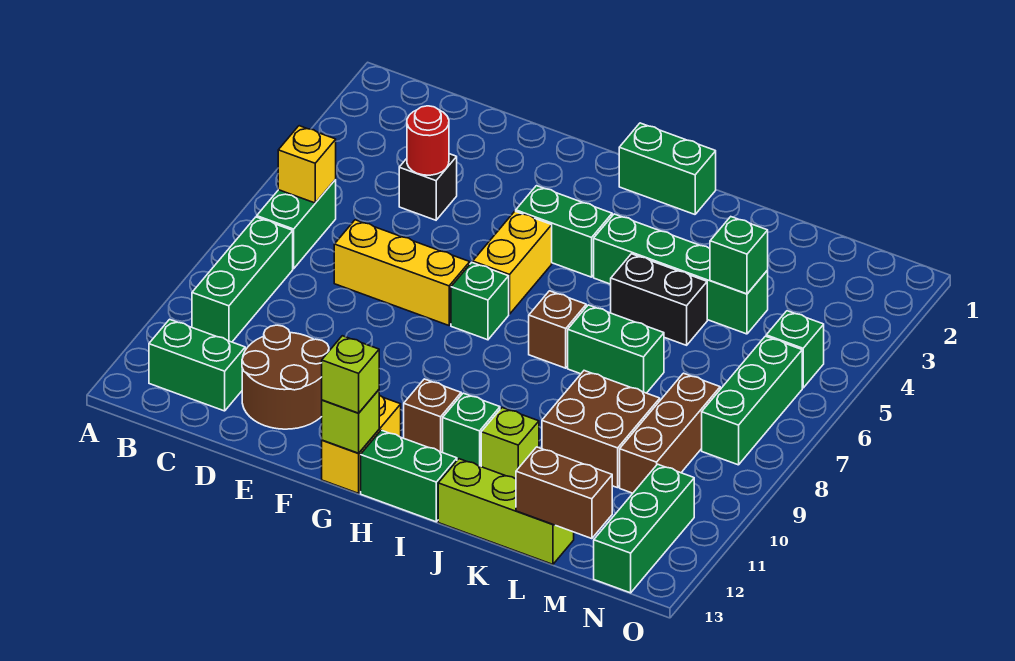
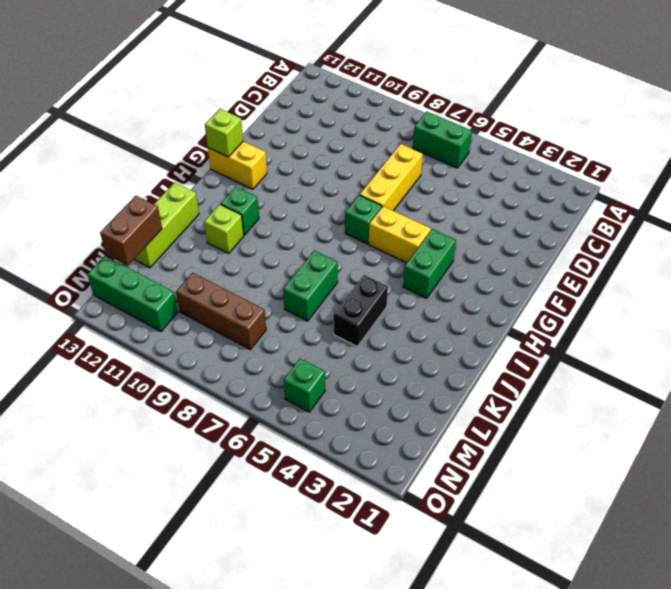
none -> green 1x3 brick [192,217,293,342]
none -> green 1x2 brick [149,319,245,411]
none -> black 1x1 brick [399,154,457,220]
none -> brown 2x2 round brick [242,325,329,429]

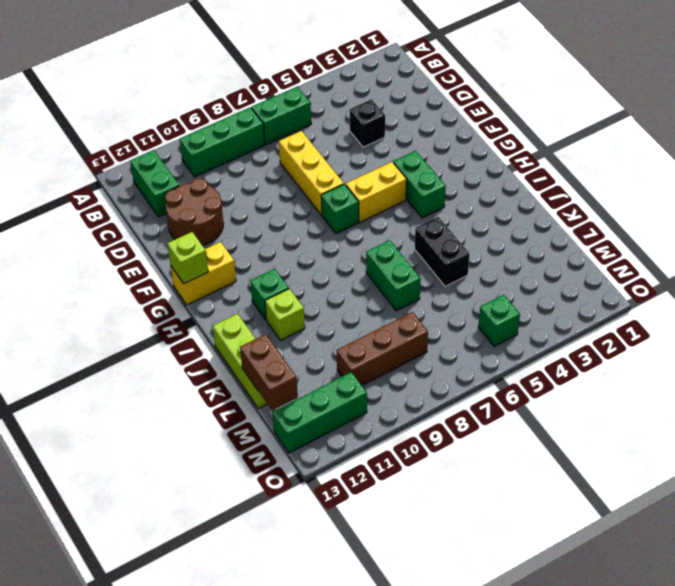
none -> green 1x2 brick [619,123,716,214]
none -> brown 1x1 brick [404,379,461,452]
none -> green 1x2 brick [361,430,457,522]
none -> green 1x4 brick [594,214,768,334]

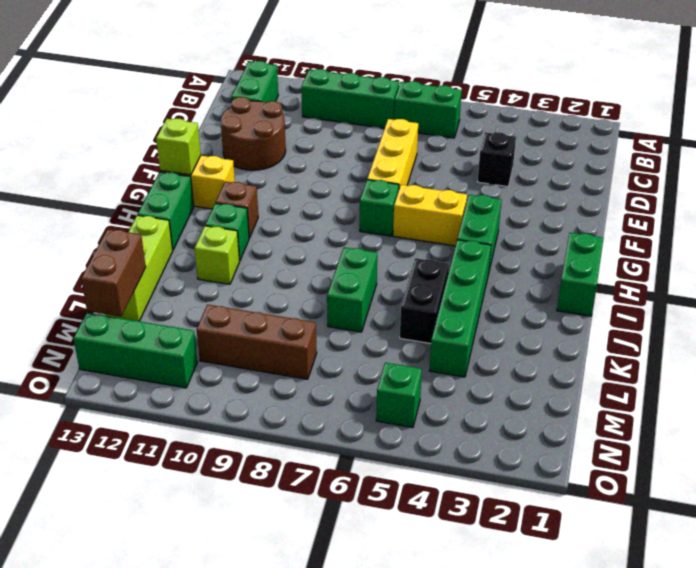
none -> brown 1x1 brick [529,291,586,368]
none -> brown 2x2 brick [542,371,660,488]
none -> green 1x3 brick [702,336,802,465]
none -> yellow 1x1 brick [278,126,336,203]

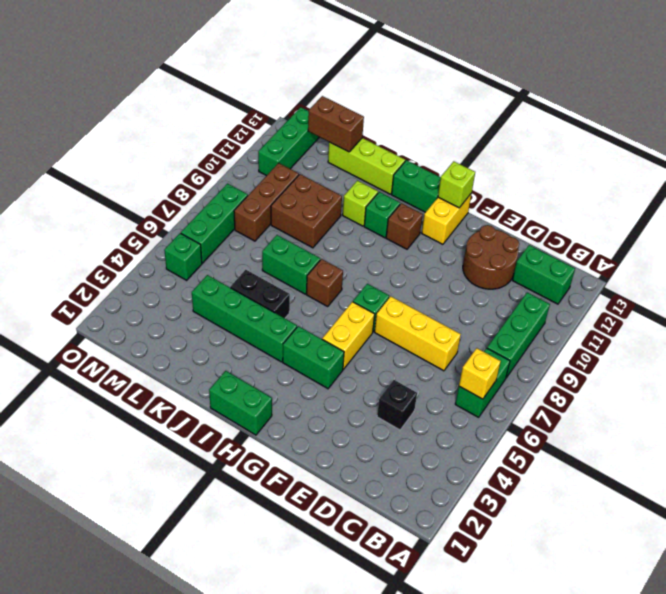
none -> red 1x1 round brick [407,106,449,175]
none -> green 1x1 brick [710,217,768,294]
none -> lime 1x1 brick [322,336,379,413]

